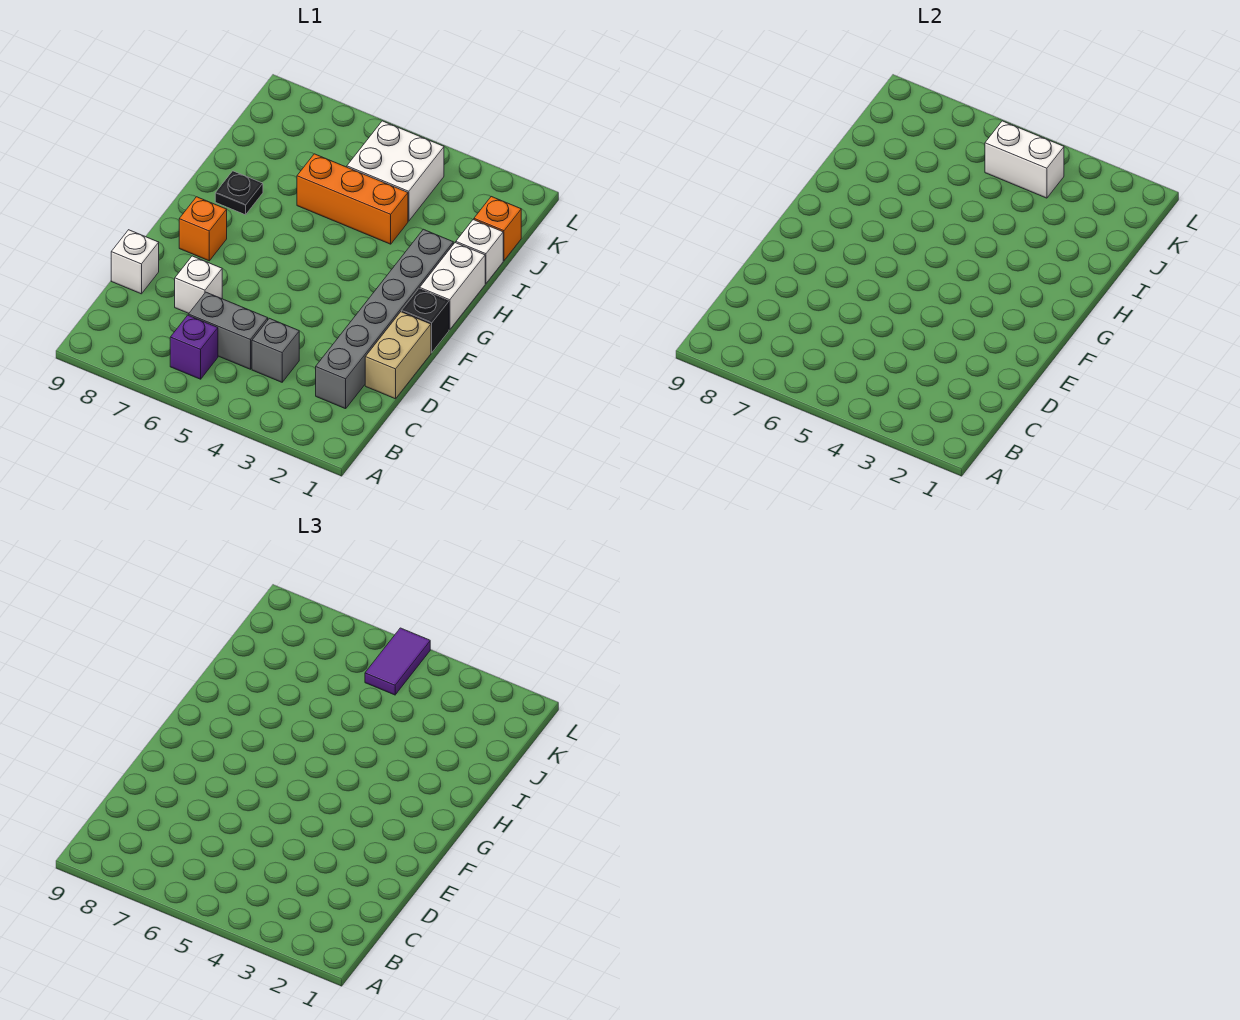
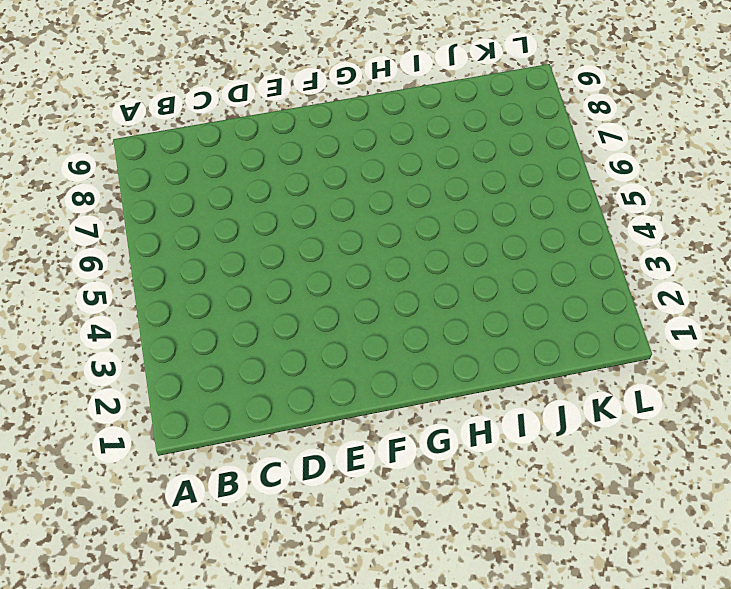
none -> purple 1x1 brick [170,315,218,379]
none -> grey 1x6 brick [316,229,453,409]
none -> grey 1x1 brick [252,318,299,382]

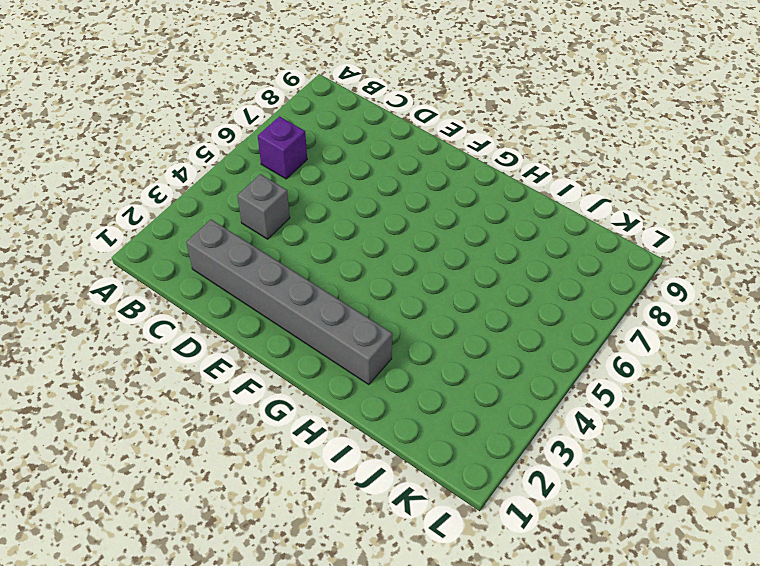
none -> grey 1x2 brick [188,292,268,369]
none -> tan 1x2 brick [365,312,431,399]
none -> white 1x1 brick [175,256,222,313]

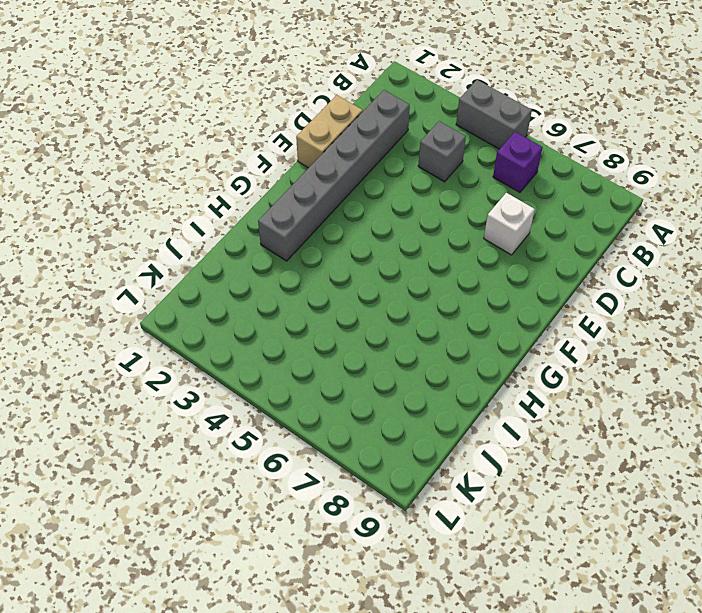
grey 1x2 brick [456,80,532,149] -> grey 1x2 brick moved to [188,292,268,369]
none -> white 1x1 brick [111,230,159,294]
none -> black 1x1 brick [402,289,449,353]
none -> orange 1x1 brick [179,197,227,261]

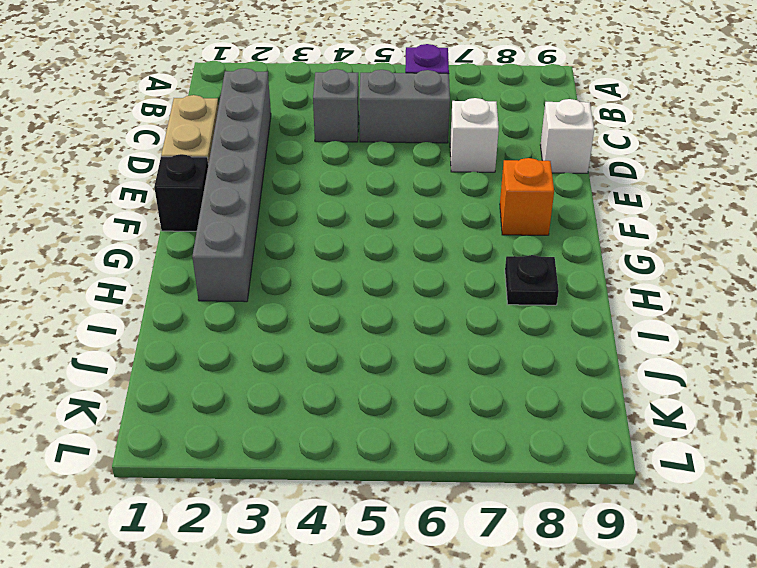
none -> white 1x2 brick [420,243,485,330]
none -> white 1x1 brick [456,220,503,283]
none -> orange 1x3 brick [297,154,408,244]

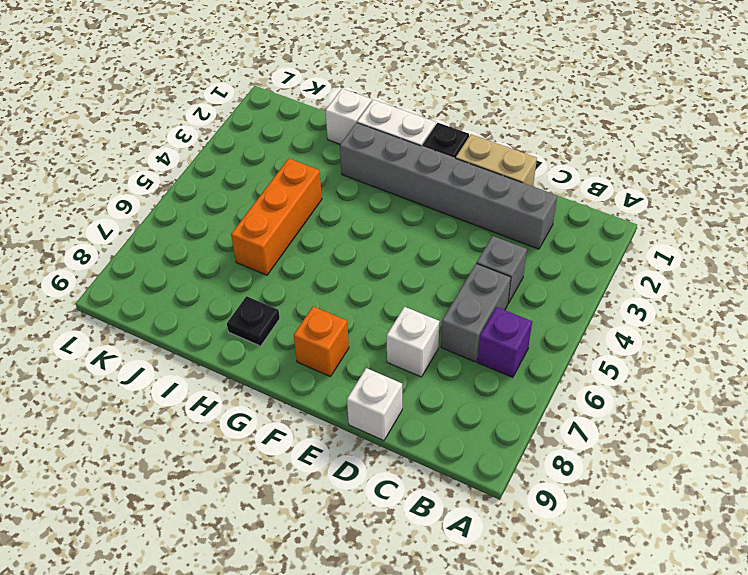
none -> orange 1x1 brick [474,197,521,260]
none -> white 2x2 brick [347,121,444,221]
none -> white 1x2 brick [985,121,1064,198]

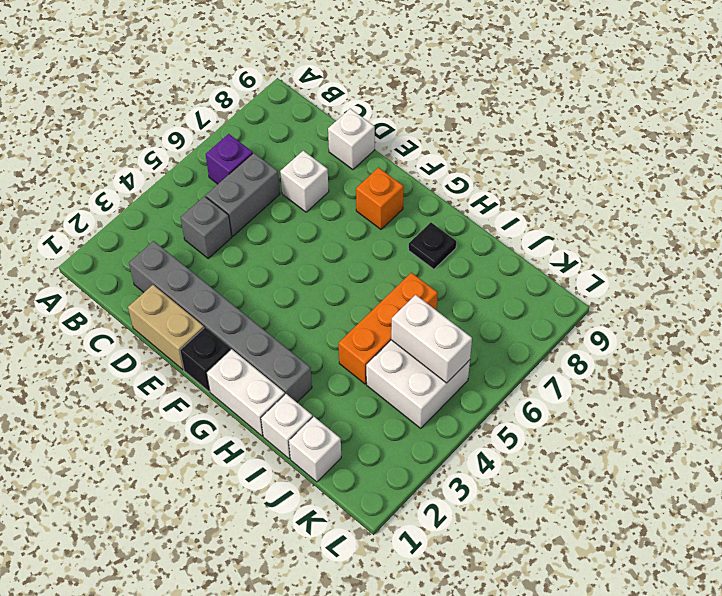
white 1x1 brick [289,417,341,482] -> orange 1x1 brick [474,197,521,260]
white 1x2 brick [391,295,472,383] -> white 1x2 brick turned to [985,121,1064,198]
none -> purple 1x2 tile [365,628,430,695]

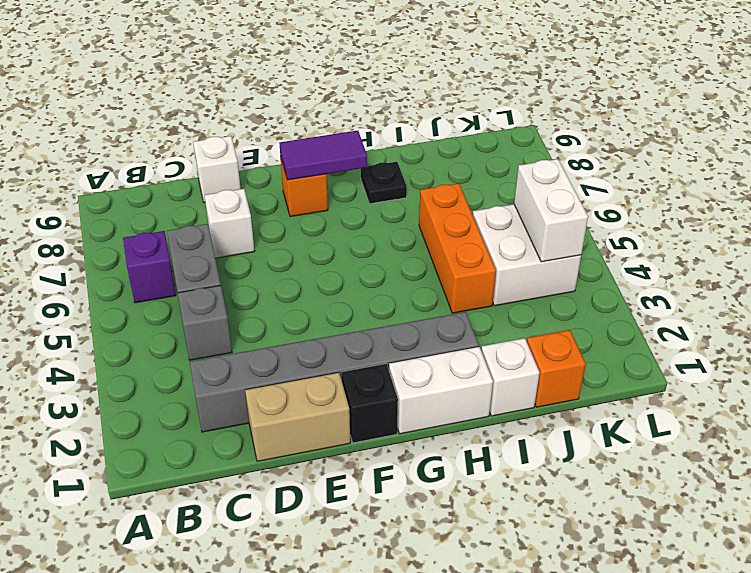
purple 1x2 tile [279,131,367,180] -> purple 1x2 tile moved to [365,628,430,695]

